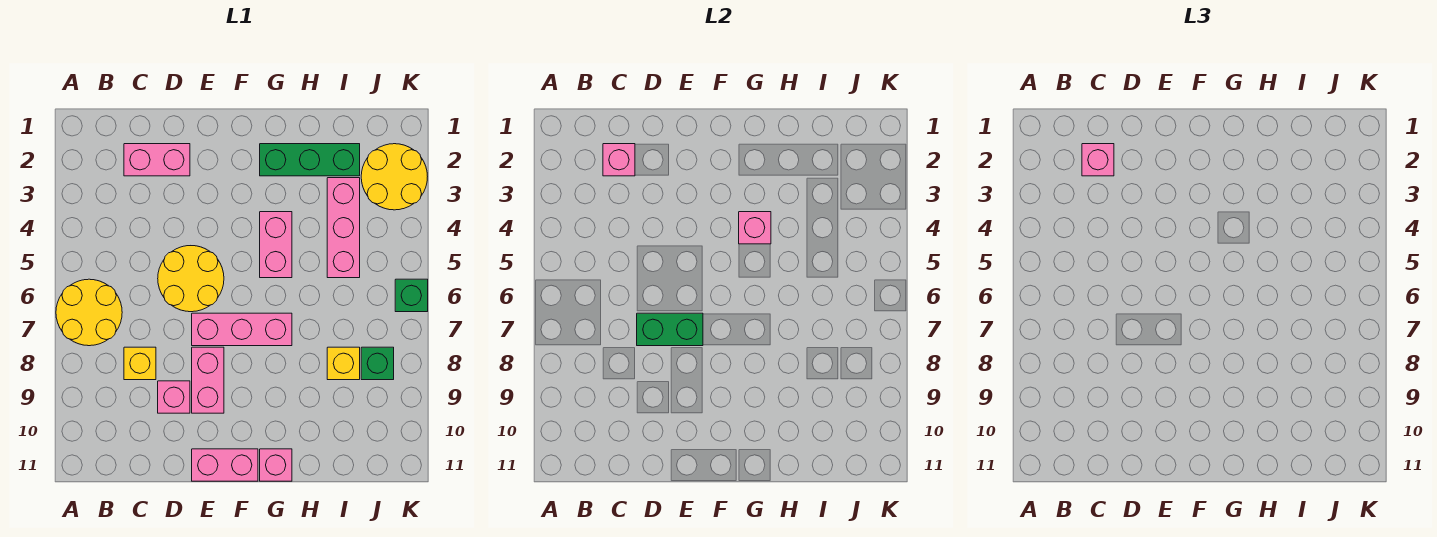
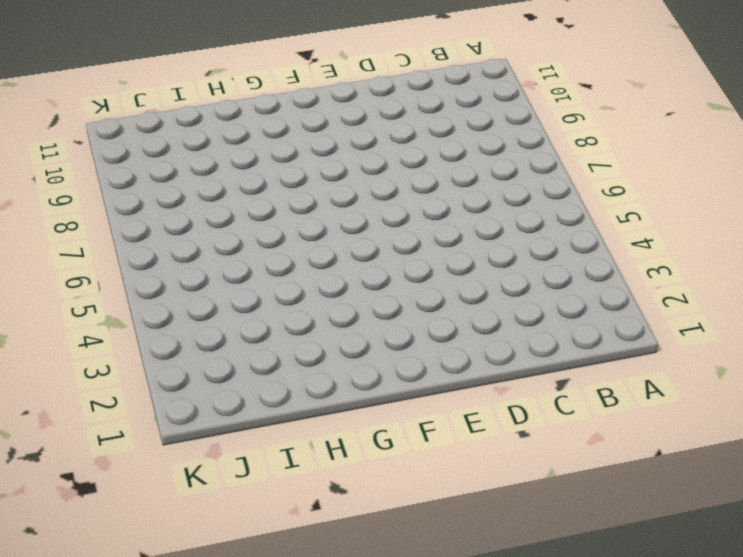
none -> yellow 2x2 round brick [56,279,122,346]
none -> pink 1x2 brick [124,144,190,176]
none -> yellow 1x1 brick [124,347,156,380]

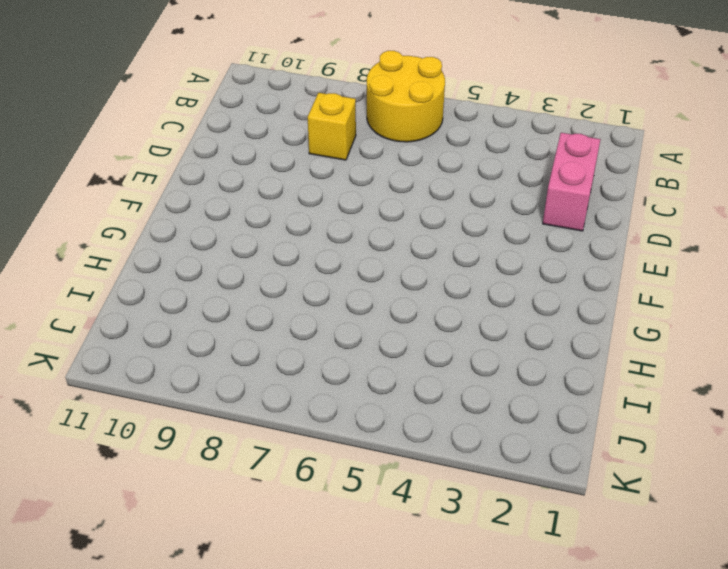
none -> yellow 2x2 round brick [158,246,224,312]
none -> pink 1x1 brick [158,381,190,413]
none -> pink 1x3 brick [192,313,292,346]

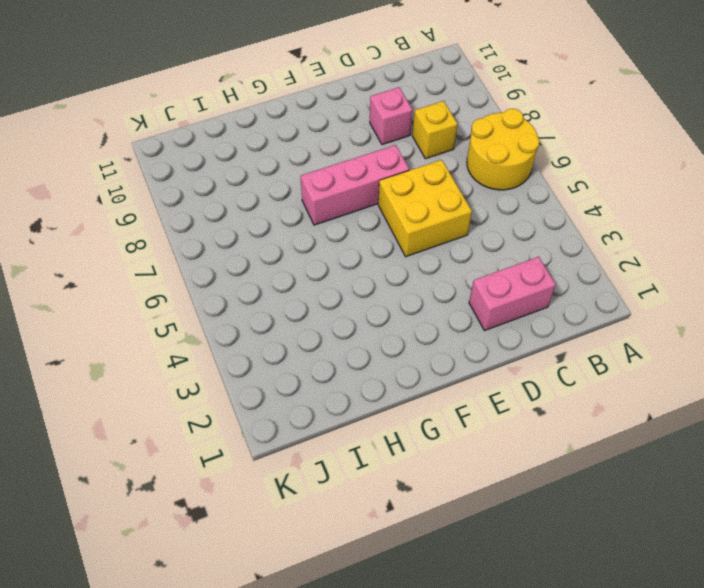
yellow 2x2 brick [378,160,472,257] -> yellow 2x2 round brick [158,246,224,312]
none -> pink 1x2 brick [192,347,224,413]
none -> pink 1x2 brick [192,449,258,481]
none -> green 1x3 brick [260,144,360,176]

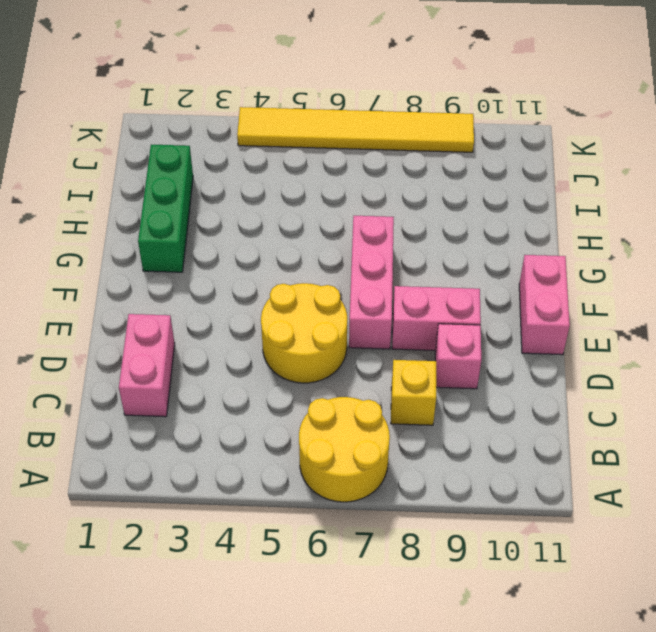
yellow 1x6 tile [237,107,474,152] -> green 1x1 brick [395,279,428,312]
none -> pink 1x2 brick [260,212,292,278]
none -> pink 1x1 brick [260,449,292,481]
none -> pink 1x3 brick [327,178,360,278]

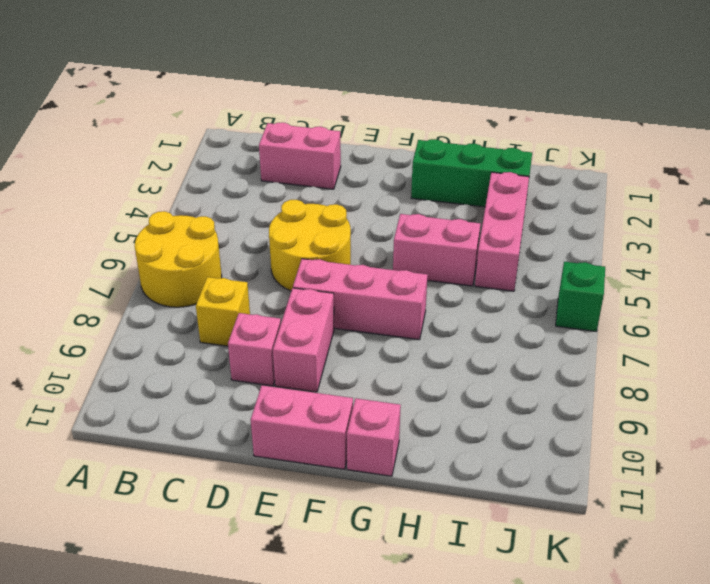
pink 1x2 brick [393,214,480,286] -> pink 1x2 brick turned to [260,212,292,278]
none -> yellow 1x1 brick [327,347,360,380]
none -> yellow 2x2 round brick [361,144,427,210]
none -> green 1x1 brick [361,347,394,380]

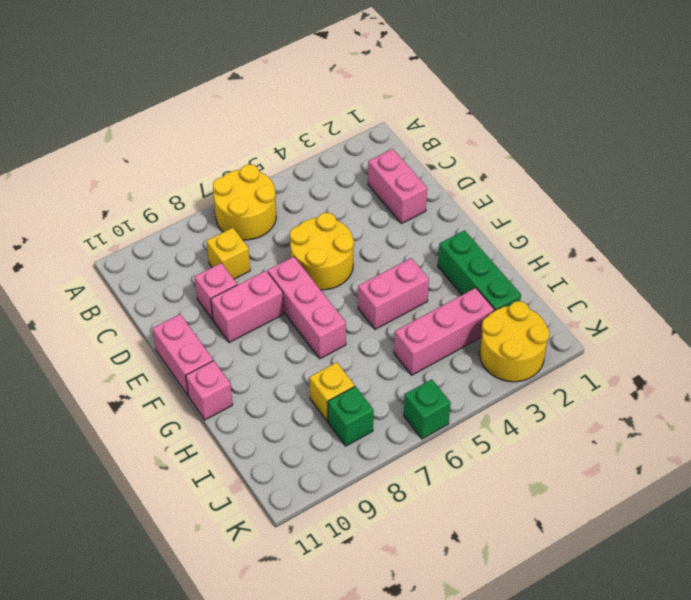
none -> pink 1x1 brick [603,144,635,176]
none -> green 1x2 brick [637,313,703,346]
none -> pink 1x1 brick [739,212,771,244]

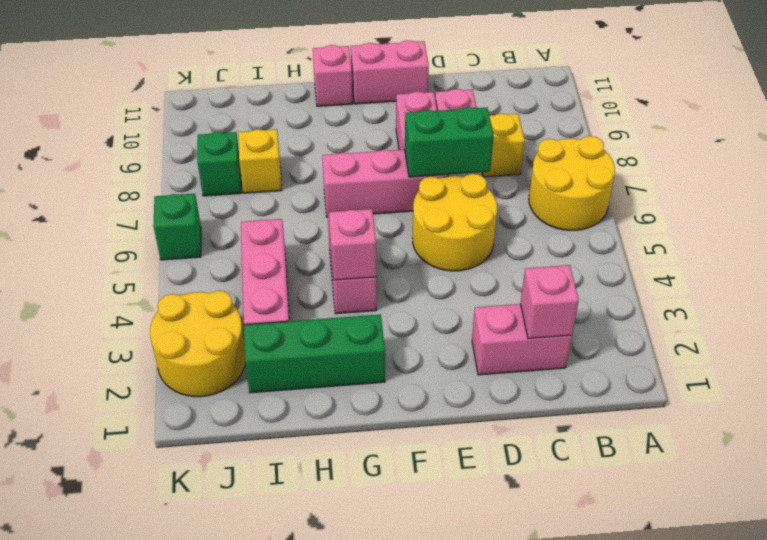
none -> pink 1x1 brick [1082,144,1114,176]

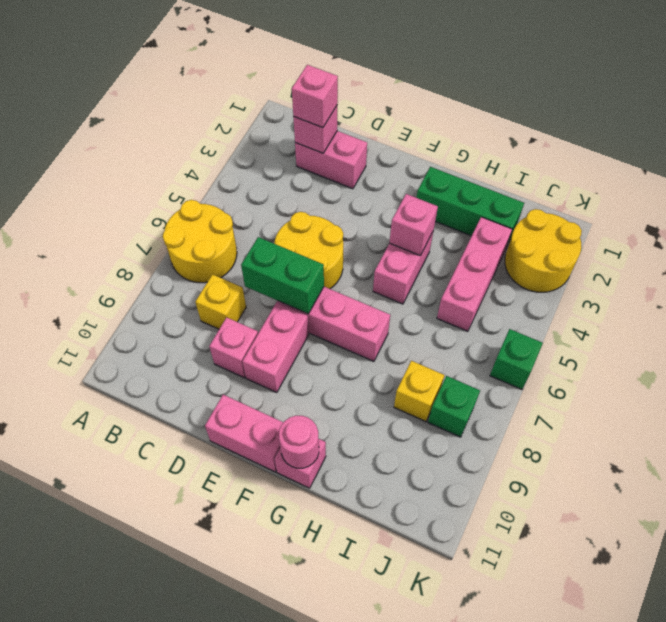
pink 1x1 round brick [279,416,319,468] -> none

